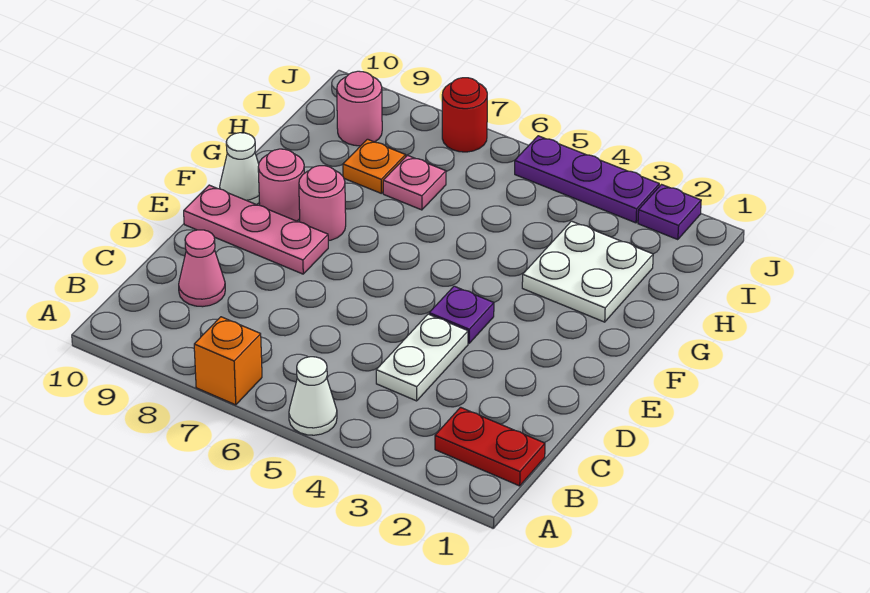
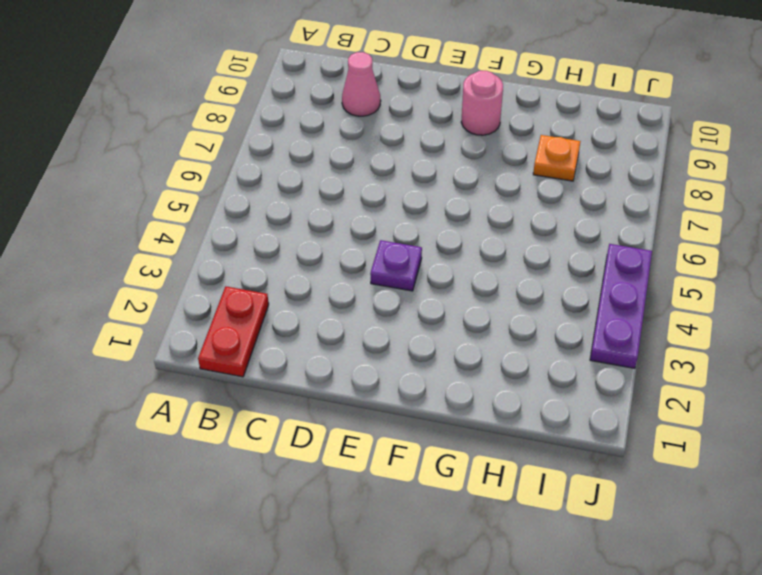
none -> white 1x1 cone [289,357,337,435]
none -> orange 1x1 brick [194,317,262,405]
none -> white 1x2 plate [376,314,468,401]

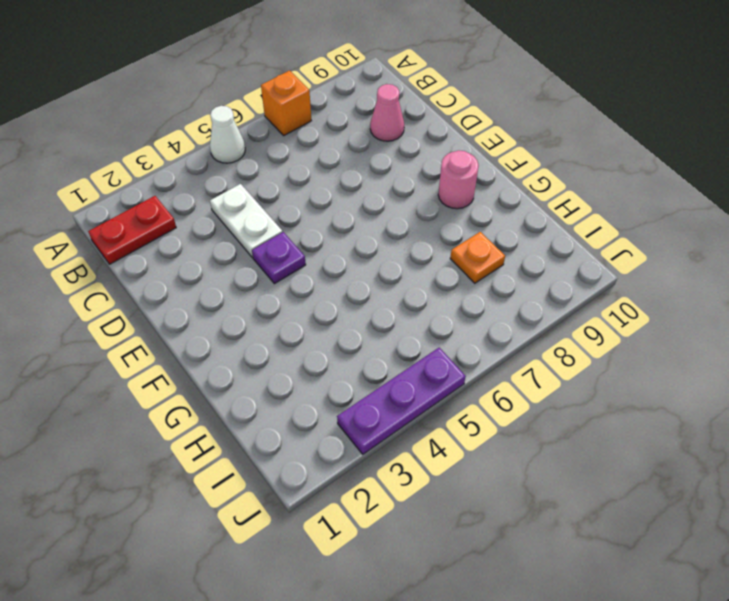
none -> pink 1x3 plate [184,185,328,274]
none -> pink 1x1 round brick [299,166,346,241]
none -> white 1x1 cone [220,133,259,205]

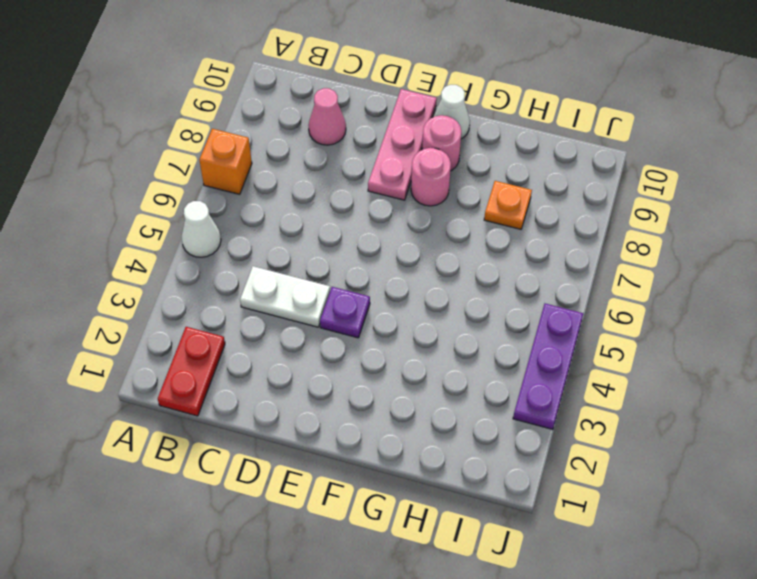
none -> white 2x2 plate [522,221,653,322]
none -> pink 1x1 plate [383,155,446,210]
none -> pink 1x1 round brick [337,71,382,146]

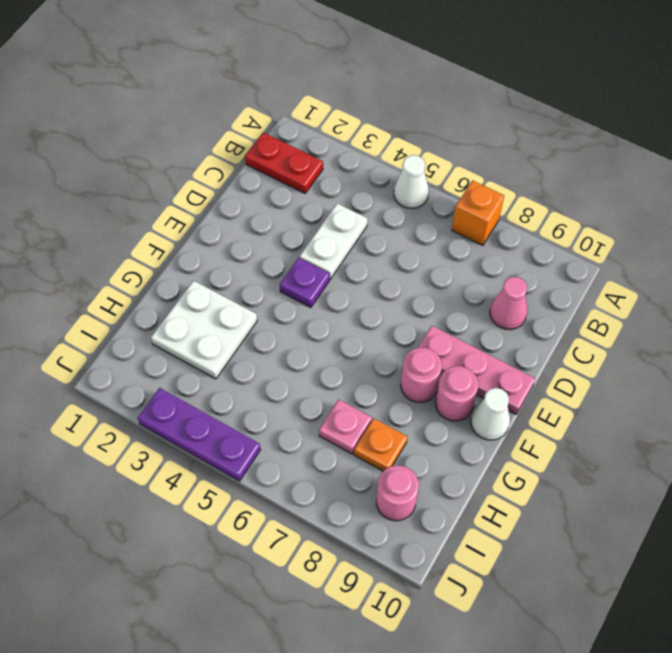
none -> purple 1x1 plate [638,185,701,240]
none -> red 1x1 round brick [442,78,487,152]

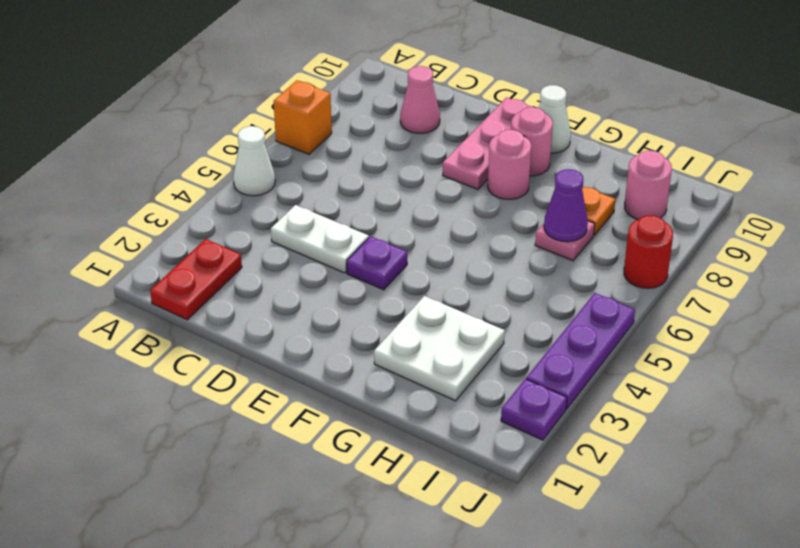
purple 1x1 cone [544,169,588,242] -> none

